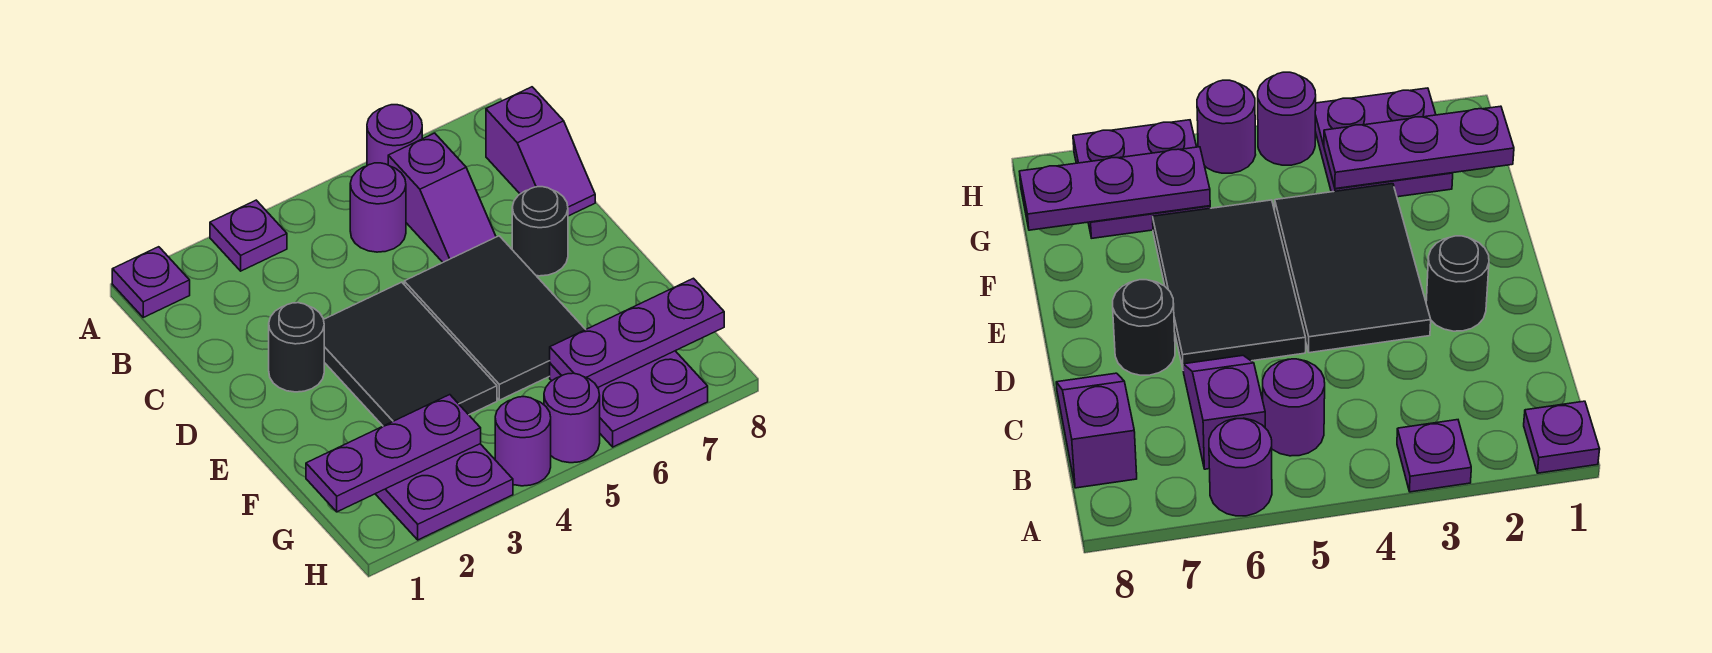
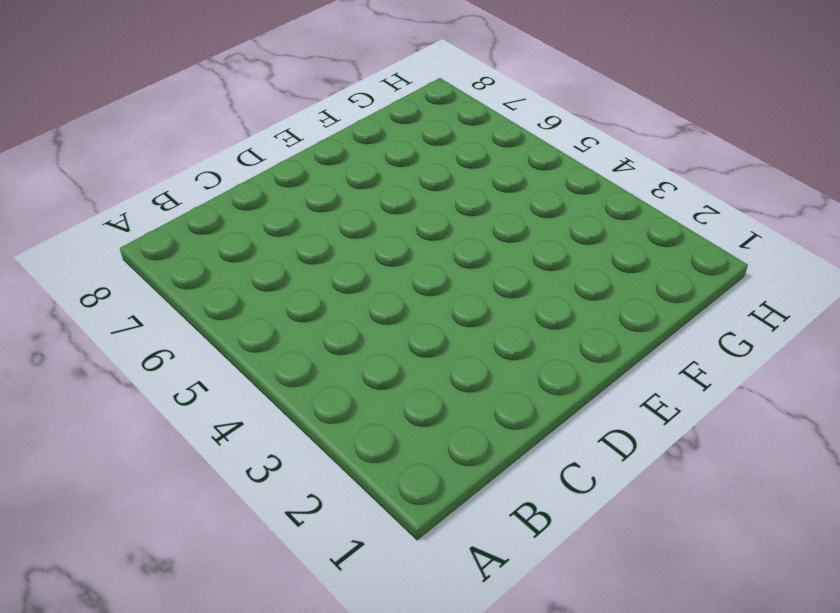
none -> purple 1x1 plate [112,247,190,317]
none -> purple 1x1 plate [210,200,287,271]
none -> purple 1x1 round brick [367,105,422,166]

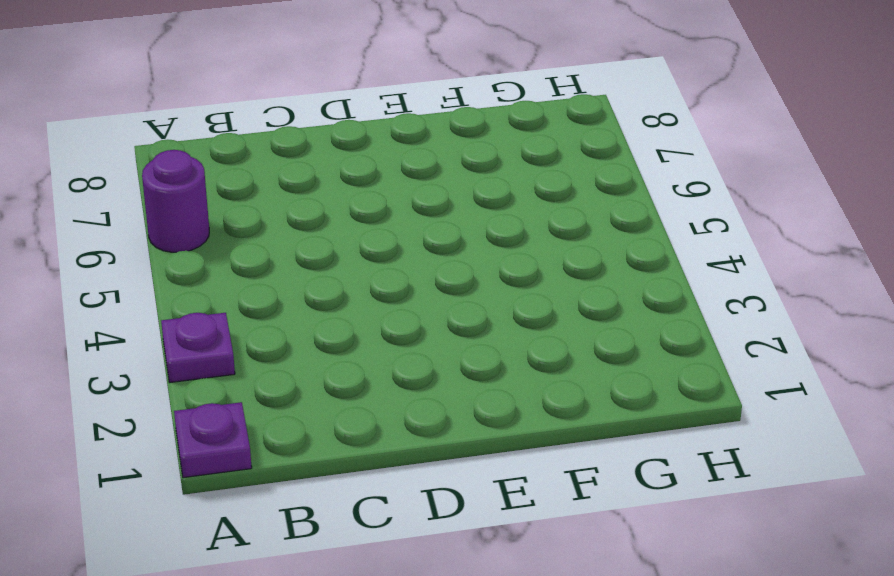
none -> purple 1x1 round brick [350,163,406,252]
none -> purple 1x2 slope [388,133,496,262]
none -> purple 1x2 slope [486,87,595,216]

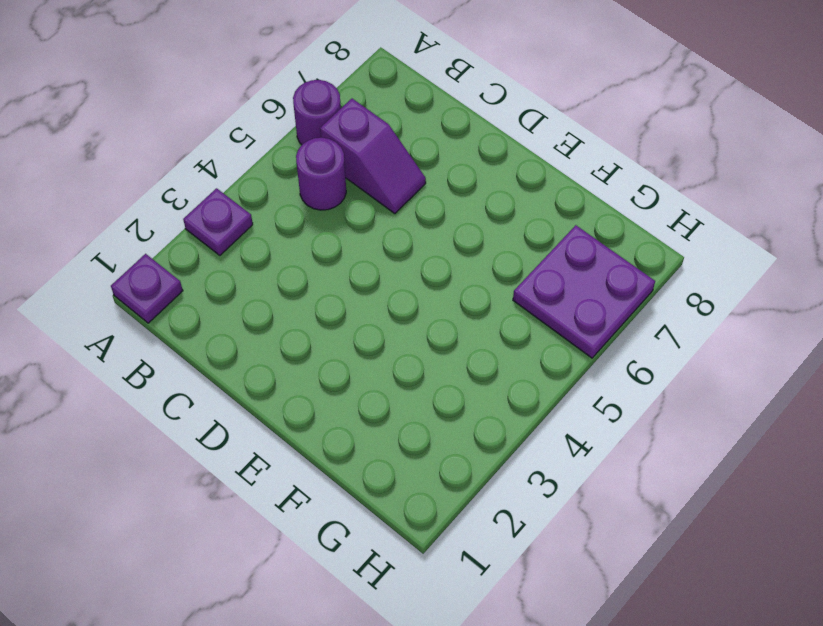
none -> purple 1x2 slope [486,87,595,216]
none -> black 1x1 round brick [269,303,324,392]
none -> black 2x3 tile [324,282,497,426]

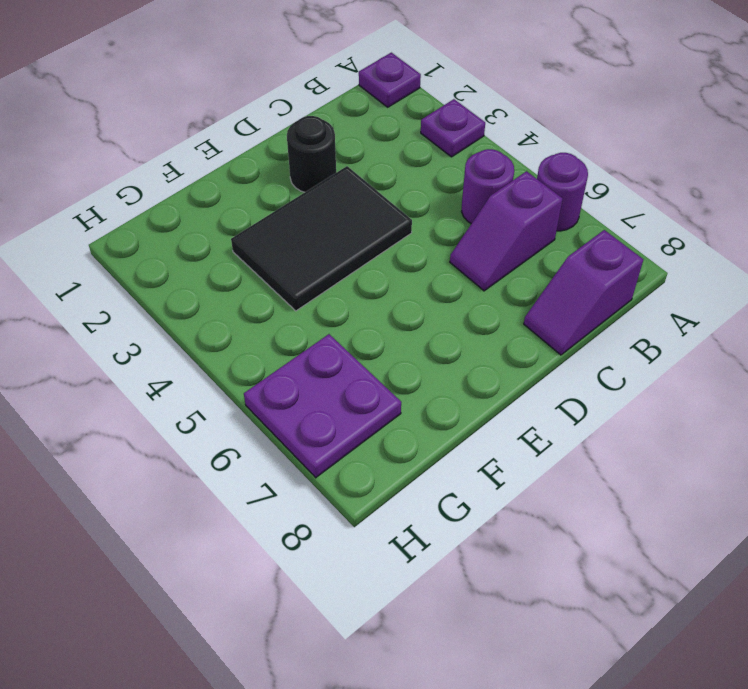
none -> black 2x3 tile [404,236,586,400]
none -> black 1x1 round brick [512,187,568,276]
none -> purple 2x2 plate [376,444,513,540]

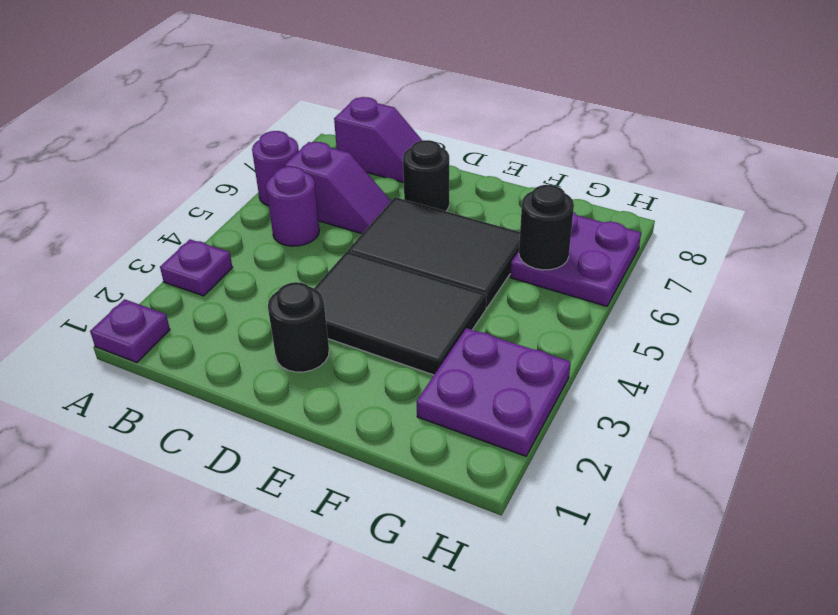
black 1x1 round brick [519,185,574,270] -> purple 1x3 plate [550,278,724,388]
none -> purple 1x1 round brick [495,397,551,486]
none -> purple 1x1 round brick [544,373,600,463]
none -> purple 1x3 plate [306,395,481,512]

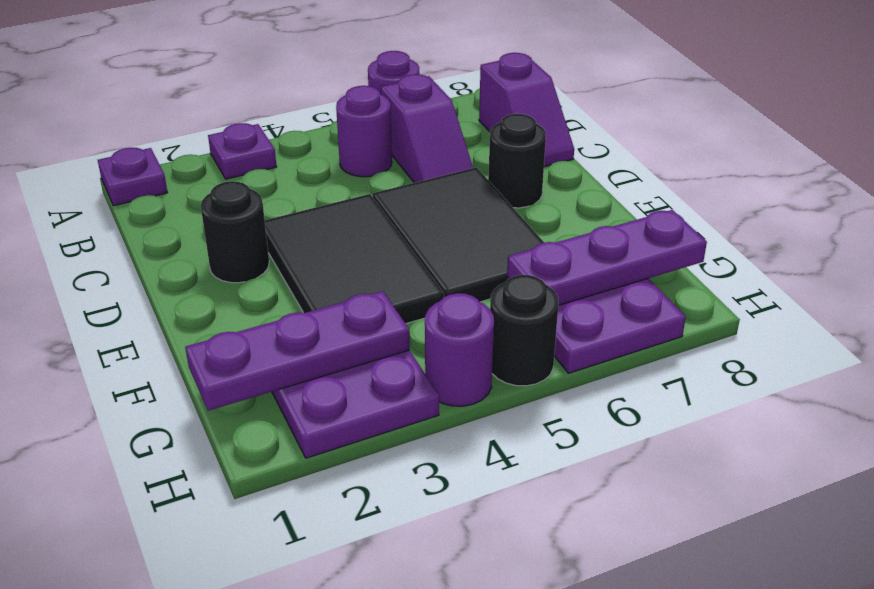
black 1x1 round brick [490,275,558,386] -> purple 1x1 round brick [544,373,600,463]

